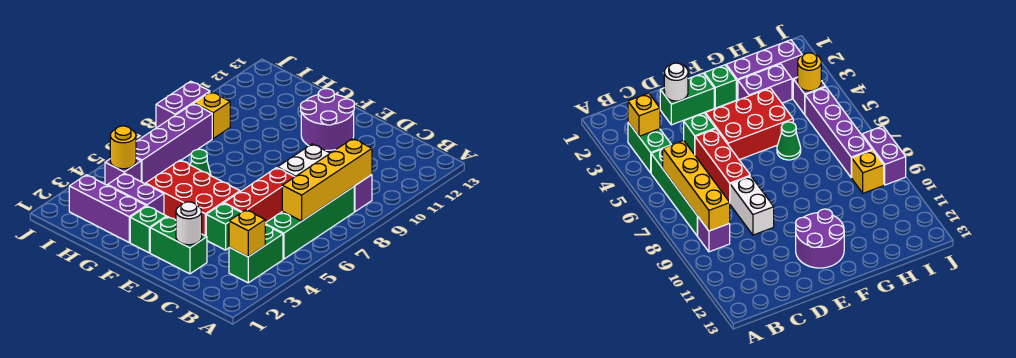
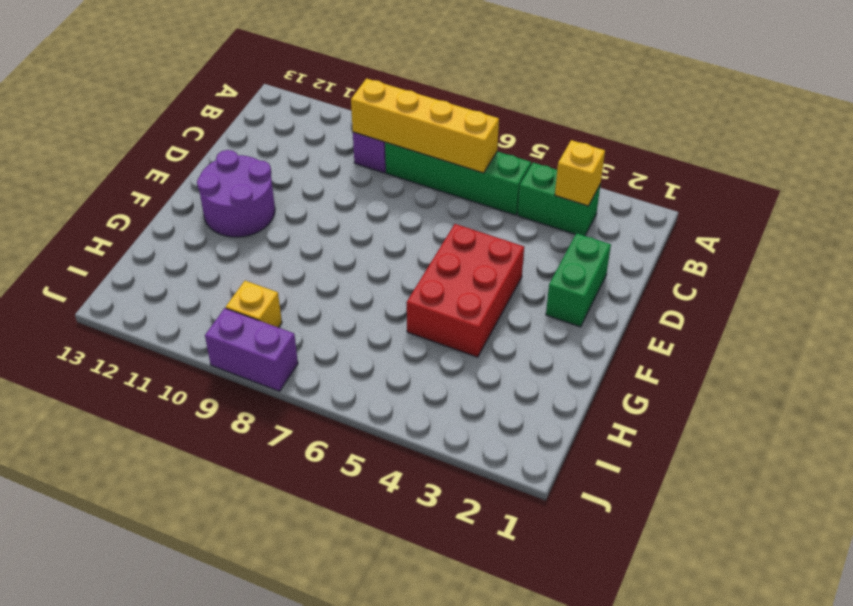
none -> green 1x1 brick [206,203,241,250]
none -> red 1x3 brick [224,168,294,223]
none -> white 1x2 brick [277,144,330,177]

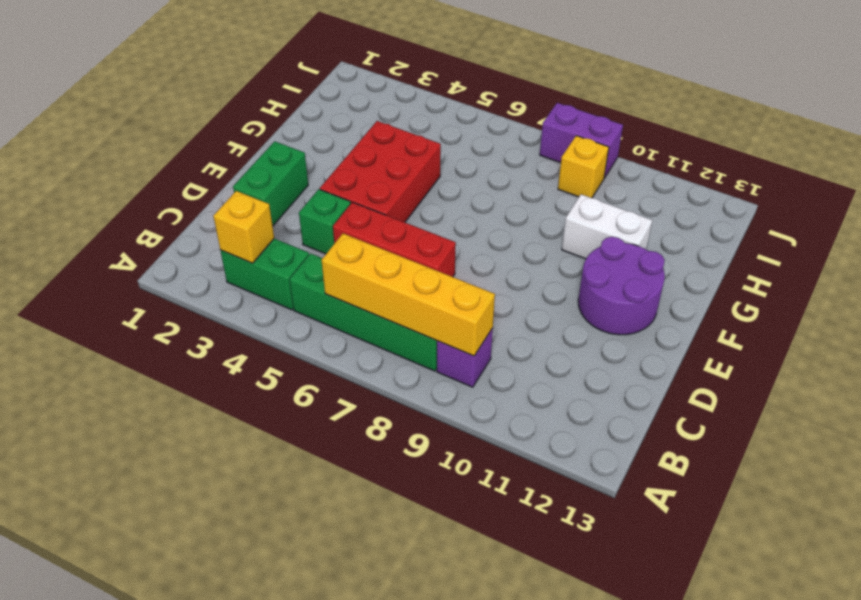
white 1x2 brick [562,194,652,259] -> white 1x2 brick moved to [277,144,330,177]
none -> green 1x1 brick [130,206,166,253]
none -> purple 1x3 brick [69,175,146,242]
none -> purple 1x2 brick [107,173,164,214]

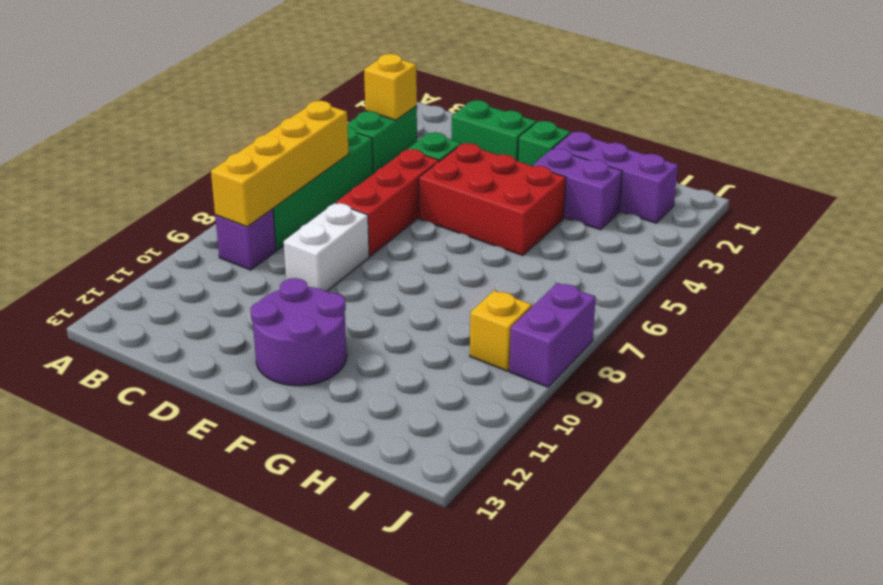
none -> green 1x1 cone [190,149,211,176]
none -> purple 1x1 brick [105,158,141,185]
none -> purple 1x4 brick [136,104,212,184]

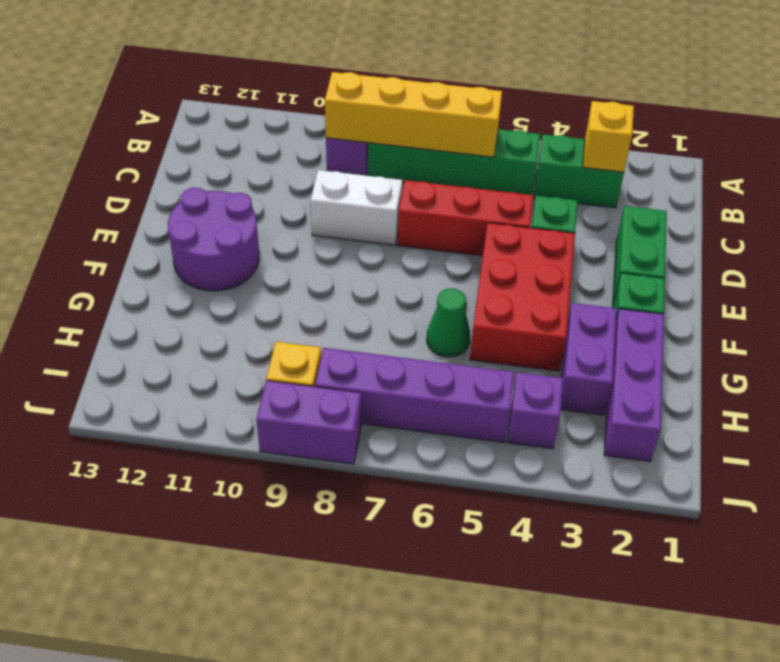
none -> white 1x1 round brick [176,202,202,245]
none -> yellow 1x1 round brick [110,126,136,169]

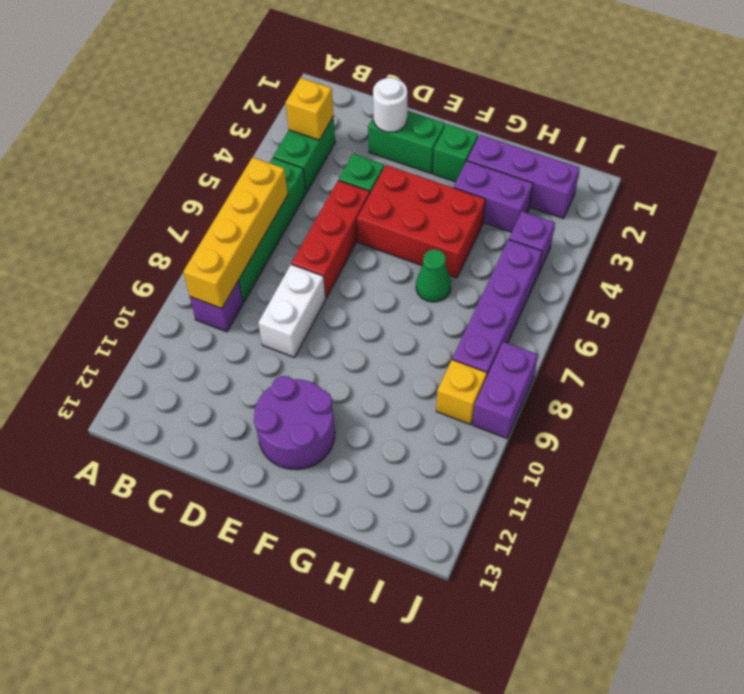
none -> yellow 1x1 round brick [110,126,136,169]

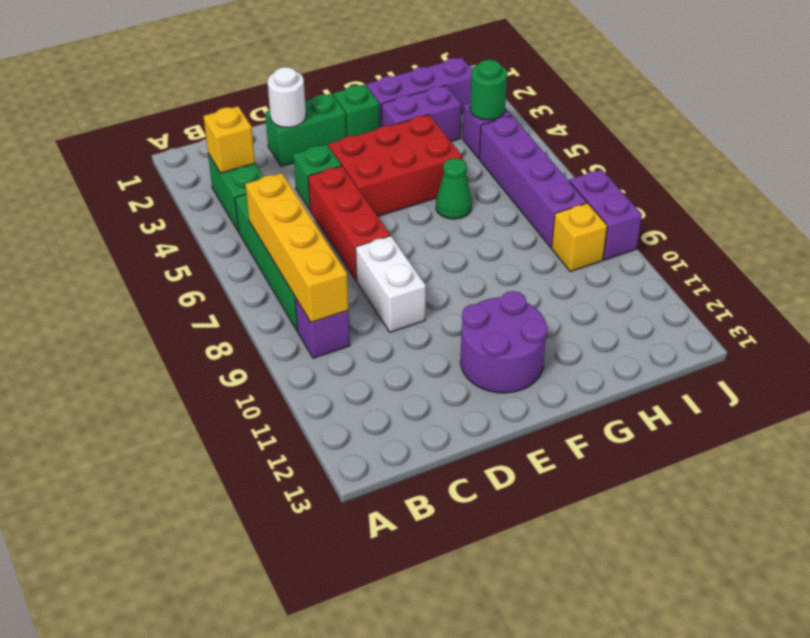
green 1x1 round brick [470,60,507,120] -> yellow 1x1 round brick [110,126,136,169]

